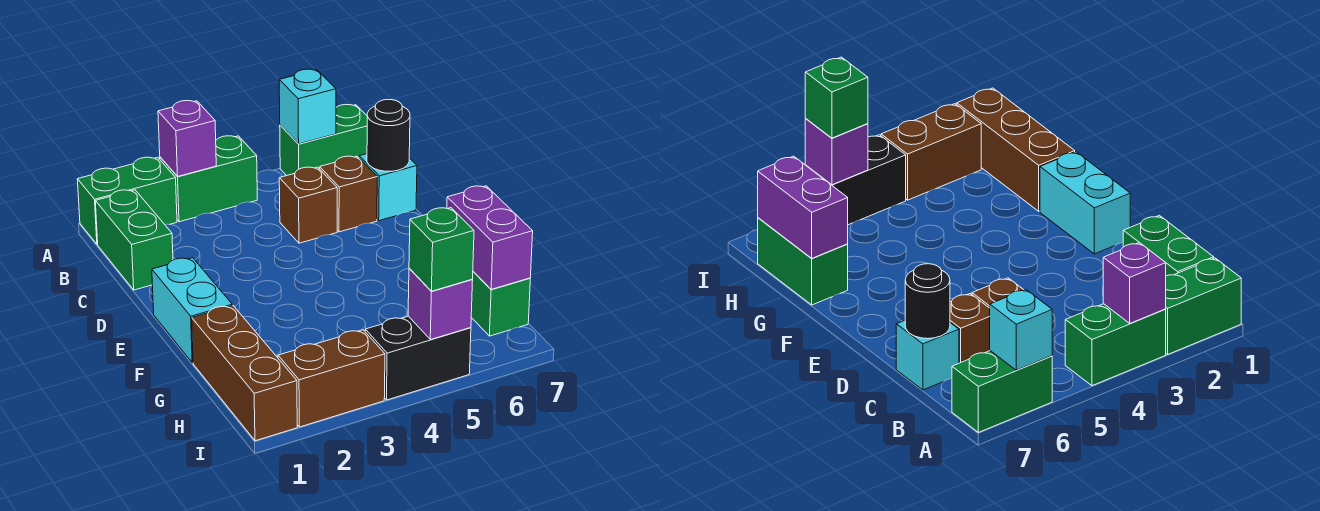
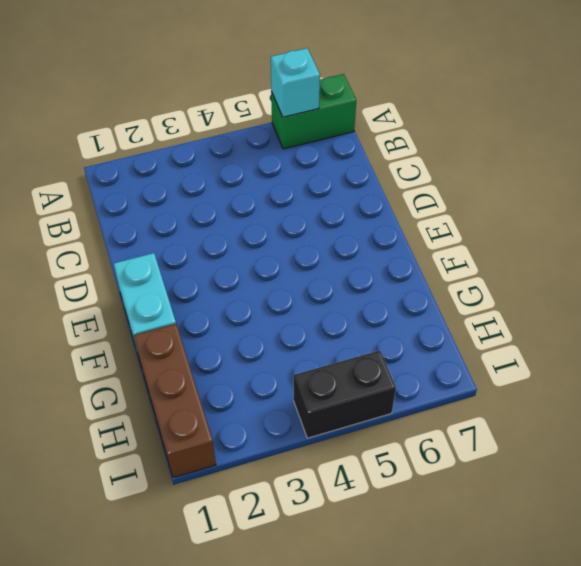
none -> green 1x2 brick [77,157,177,244]
none -> green 1x2 brick [160,136,257,222]
none -> green 1x2 brick [95,190,173,290]

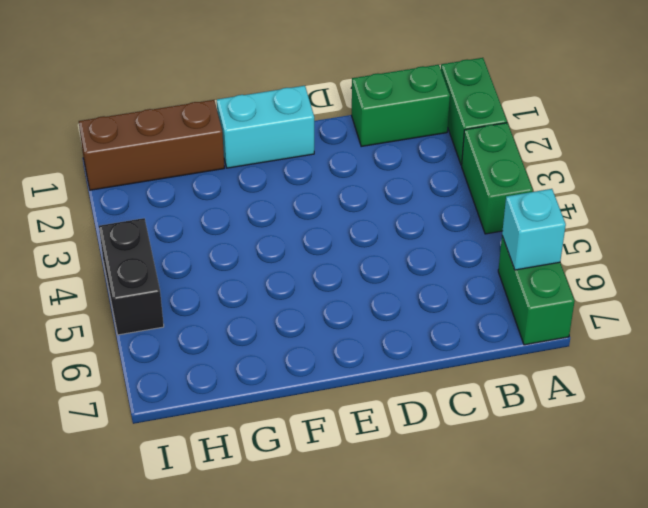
none -> brown 1x1 brick [279,167,337,243]
none -> brown 1x1 brick [320,156,377,232]
none -> cyan 1x1 brick [359,154,417,221]

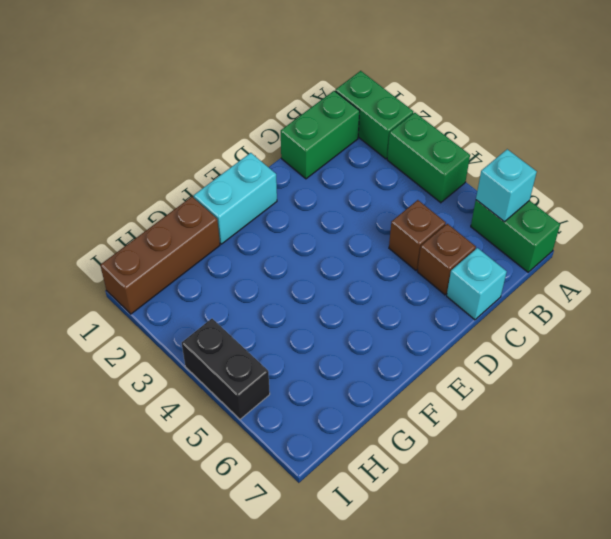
none -> green 1x2 brick [471,272,530,336]
none -> brown 1x2 brick [278,330,385,427]
none -> purple 1x1 brick [158,101,216,177]

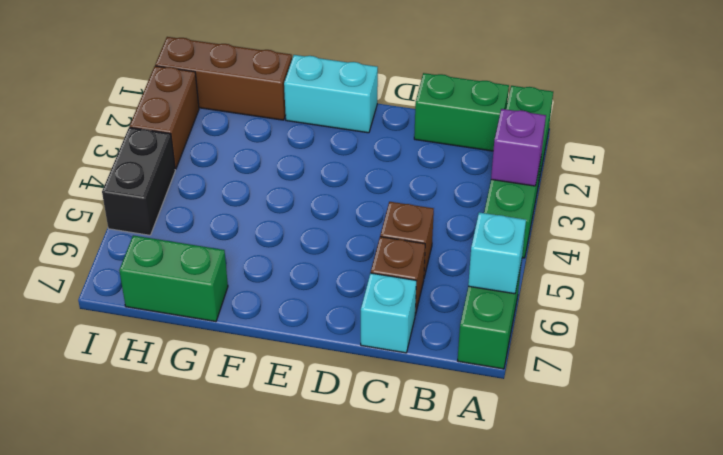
none -> black 1x1 round brick [367,100,410,171]
none -> purple 1x2 brick [447,186,533,289]
none -> purple 1x1 brick [408,269,473,340]

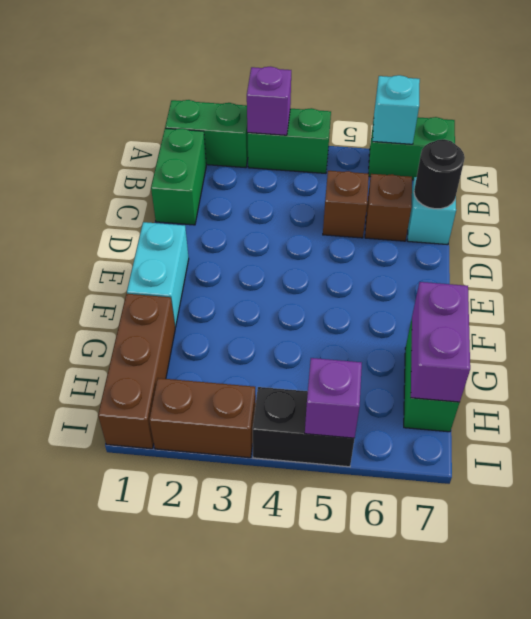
none -> green 1x1 brick [409,208,474,291]

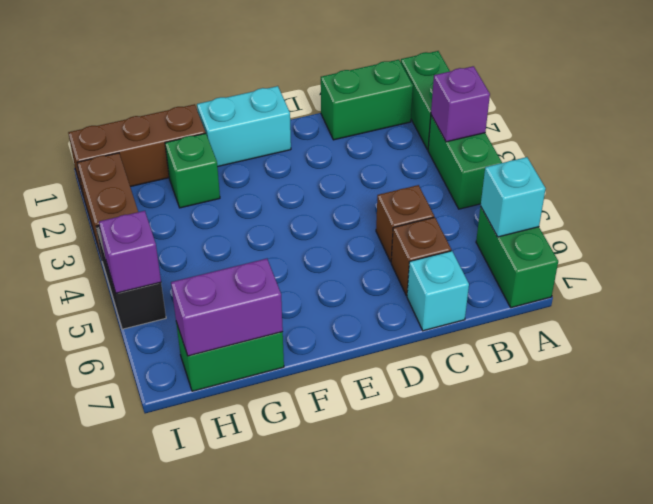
green 1x1 brick [165,133,220,208] -> green 1x1 brick moved to [409,208,474,291]
none -> black 1x1 round brick [367,100,410,171]

